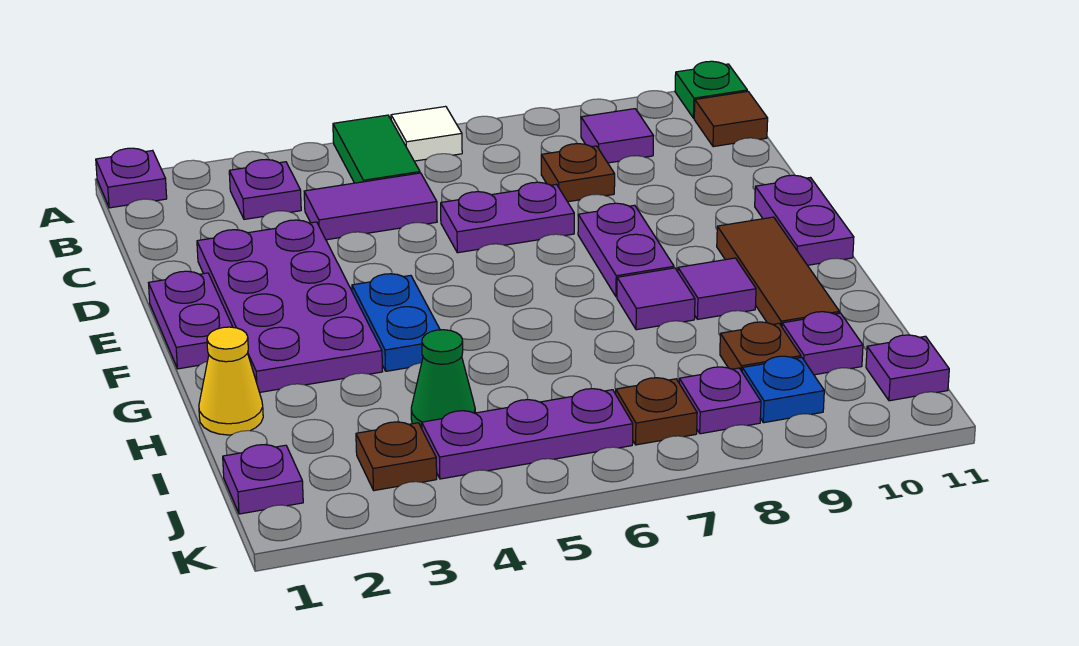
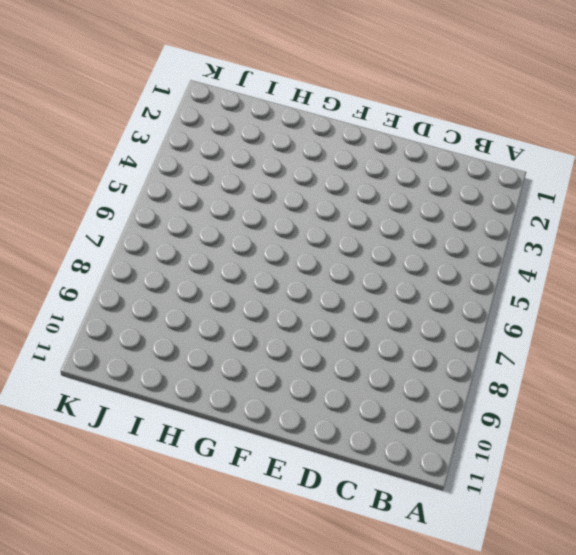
none -> purple 1x1 plate [96,148,167,208]
none -> green 1x2 tile [333,115,420,183]
none -> white 1x1 tile [391,106,462,161]

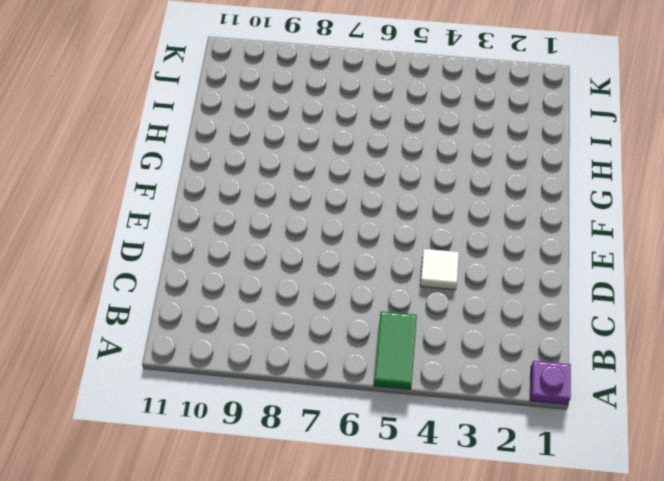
white 1x1 tile [420,249,459,290] -> white 1x1 tile moved to [391,106,462,161]
none -> green 1x1 plate [675,61,747,118]
none -> purple 1x1 plate [229,160,301,219]
none -> purple 1x1 tile [581,109,653,163]

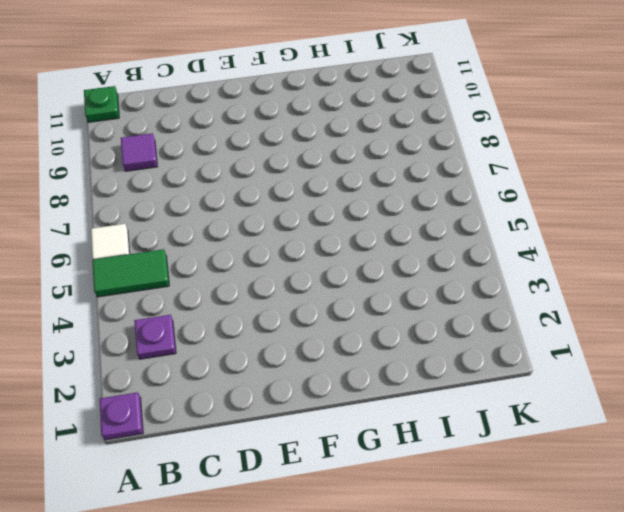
none -> brown 1x1 tile [694,91,768,147]
none -> purple 1x2 tile [304,173,437,240]
none -> brown 1x1 plate [541,144,615,202]

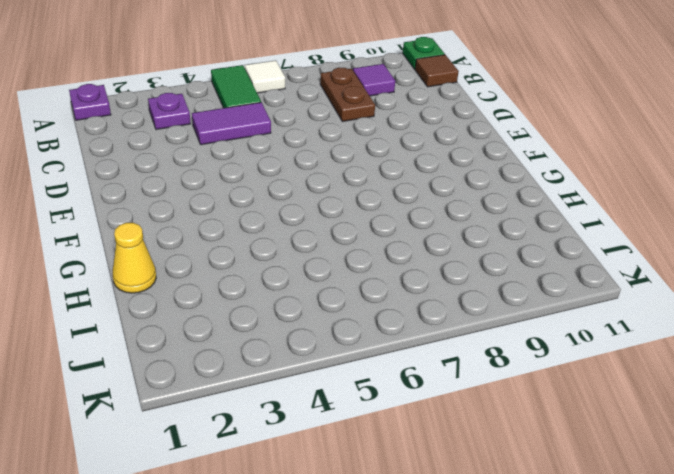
brown 1x2 plate [320,68,375,122] -> brown 1x1 plate [541,144,615,202]
none -> purple 2x4 plate [197,220,383,392]
none -> purple 1x2 plate [441,182,574,253]
none -> purple 1x2 plate [149,271,233,369]

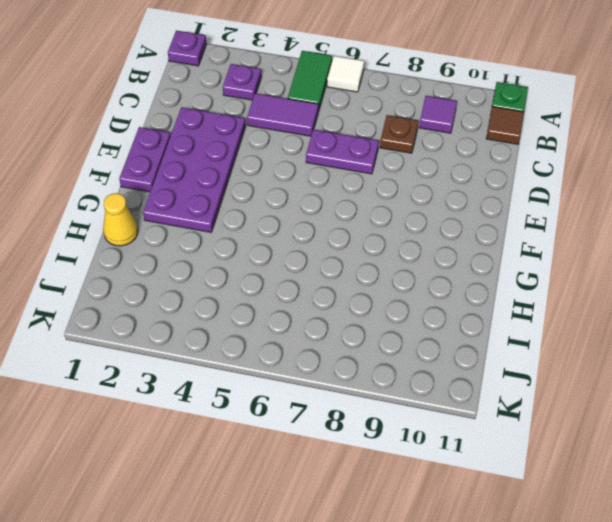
none -> purple 1x2 plate [578,203,674,297]
none -> purple 1x2 plate [755,175,854,265]
none -> blue 1x2 plate [352,274,440,371]

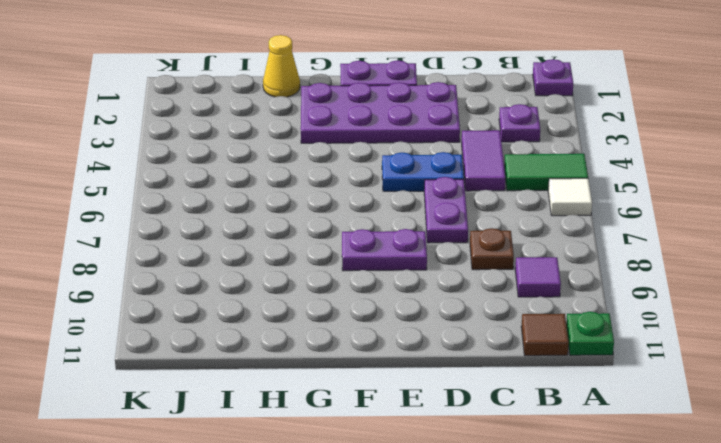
blue 1x2 plate [382,152,464,191] -> blue 1x2 plate moved to [352,274,440,371]
none -> purple 1x2 plate [755,175,854,265]
none -> brown 1x3 tile [717,217,840,327]
none -> purple 1x1 tile [617,268,695,330]

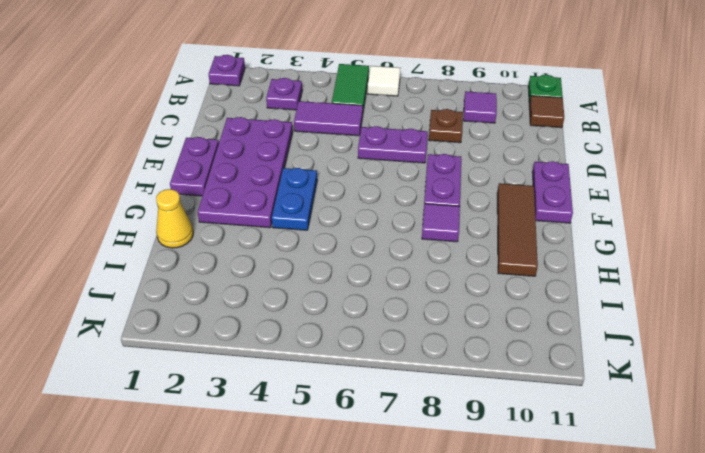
none -> purple 1x1 tile [678,258,756,319]
none -> green 1x1 cone [411,330,475,428]
none -> brown 1x1 plate [720,322,801,371]

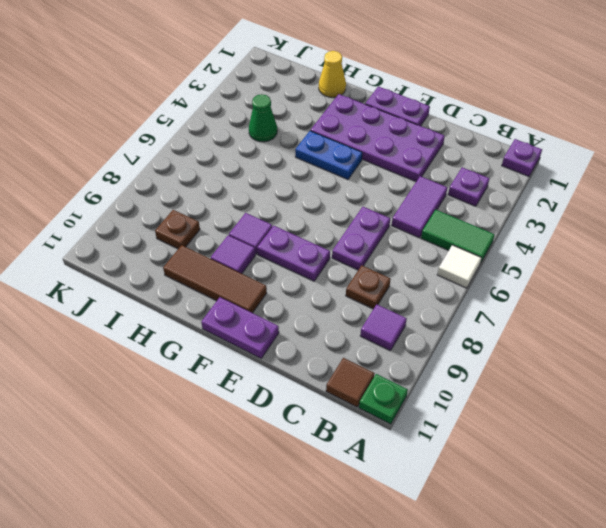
none -> purple 1x1 plate [782,312,863,375]
none -> purple 1x1 plate [223,445,303,514]
none -> brown 1x1 plate [356,422,437,491]

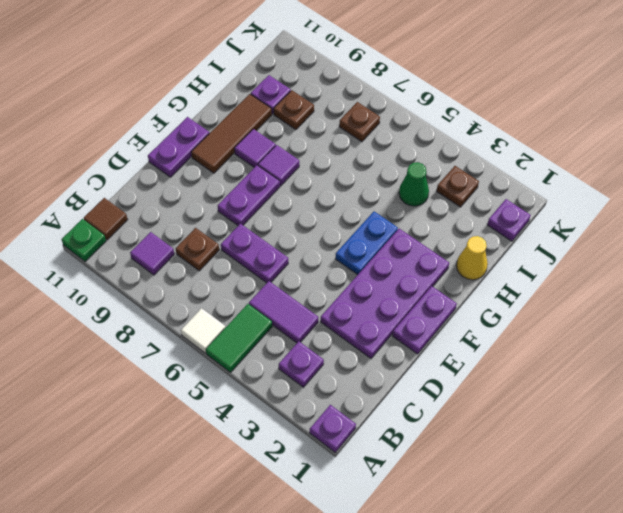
none -> purple 1x3 plate [422,389,633,479]
none -> purple 1x1 plate [679,367,761,434]
none -> blue 1x1 plate [742,356,824,423]

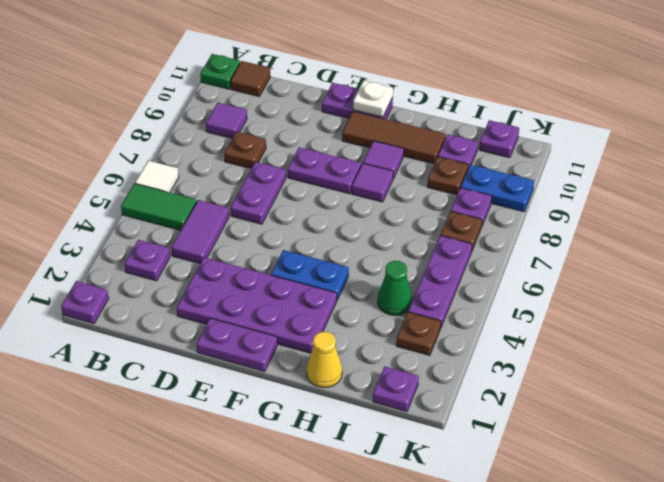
white 1x1 plate [353,80,393,117] -> none
blue 1x2 plate [461,165,534,212] -> blue 1x1 plate [742,356,824,423]

